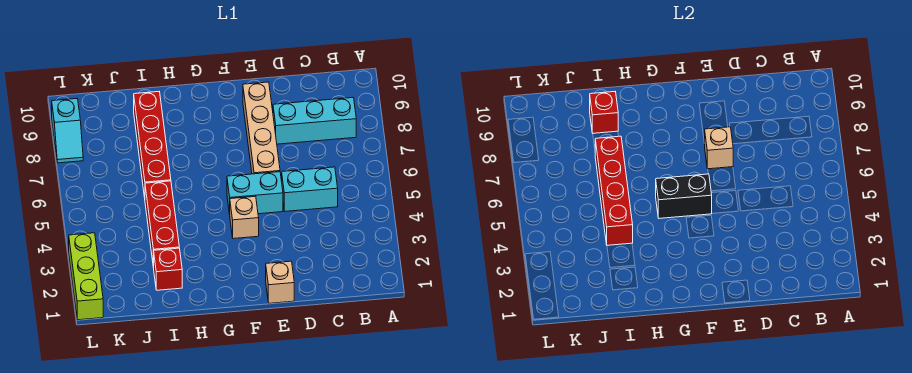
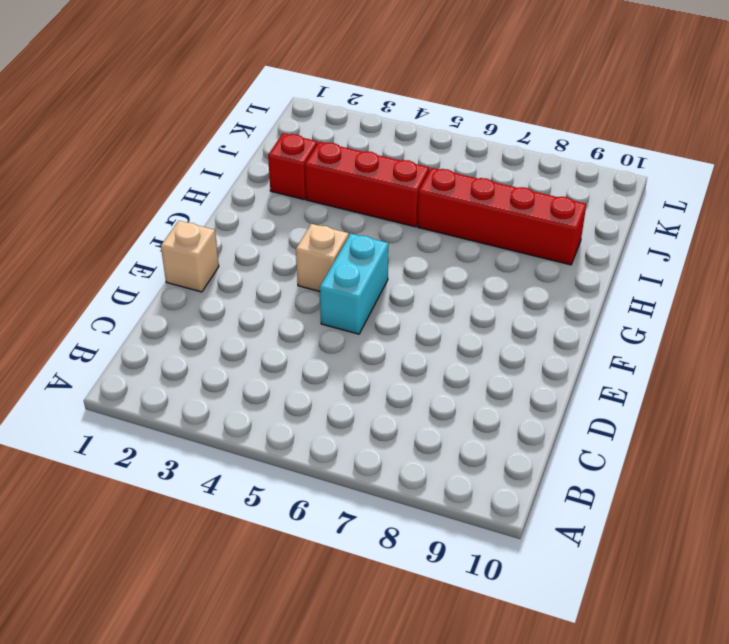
none -> cyan 1x3 brick [273,98,356,144]
none -> cyan 1x2 brick [282,167,338,211]
none -> tan 1x4 brick [243,82,280,174]

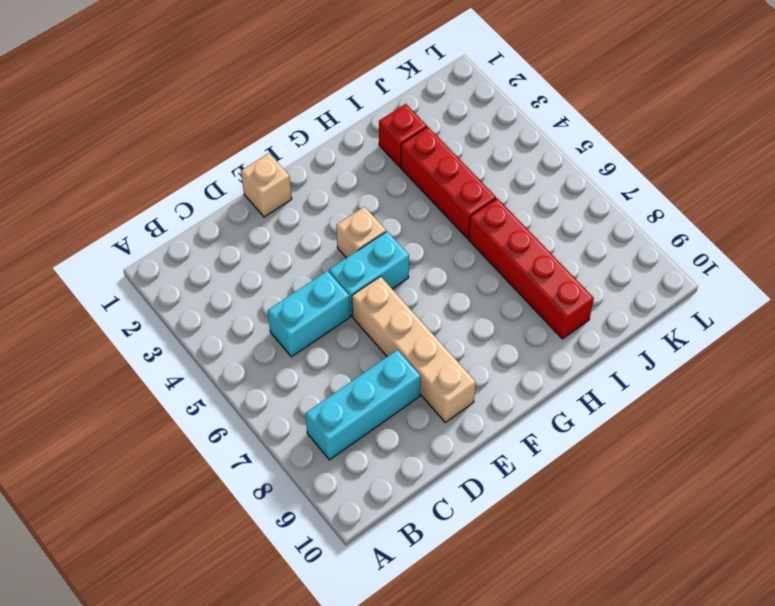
none -> lime 1x3 brick [69,233,103,320]
none -> cyan 1x2 slope [52,99,83,163]
none -> tan 1x1 brick [705,127,733,169]

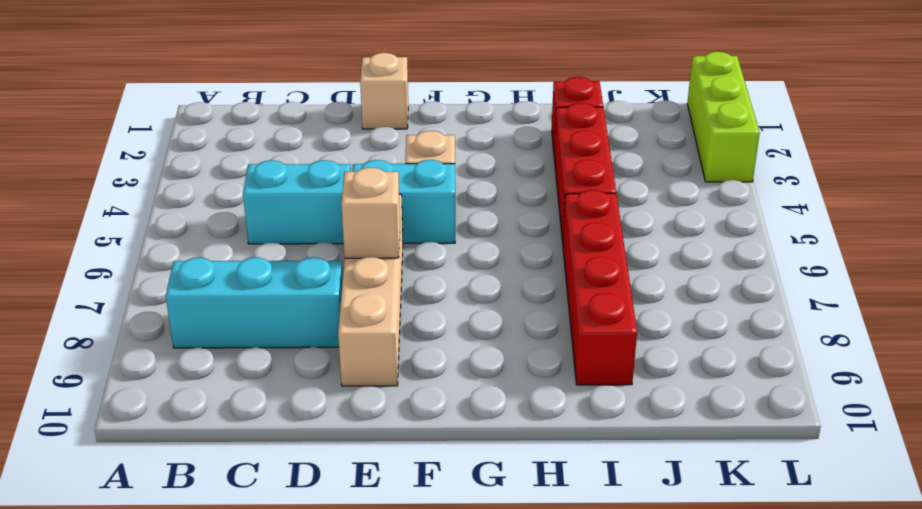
none -> cyan 1x2 slope [52,99,83,163]
none -> black 1x2 brick [656,174,712,218]
none -> red 1x4 brick [595,136,633,245]

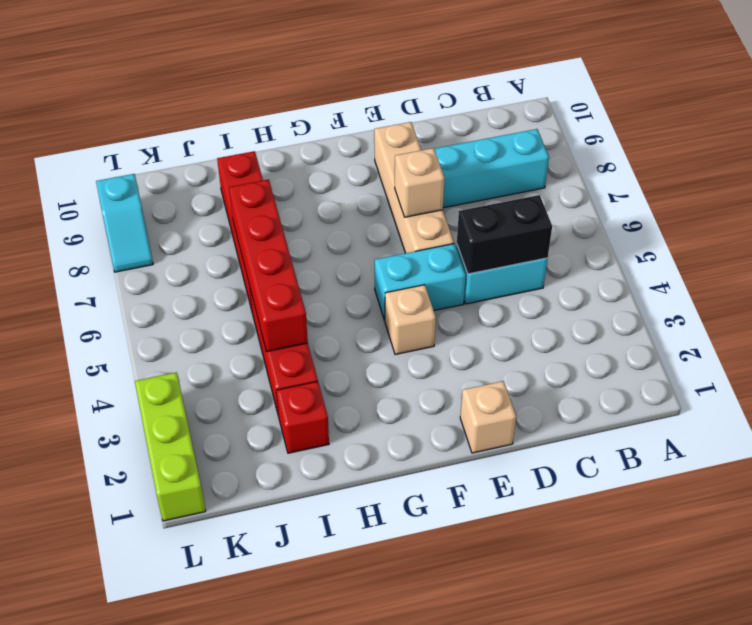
black 1x2 brick [457,195,552,274] -> black 1x2 brick moved to [656,174,712,218]
none -> red 1x1 brick [590,92,618,133]

